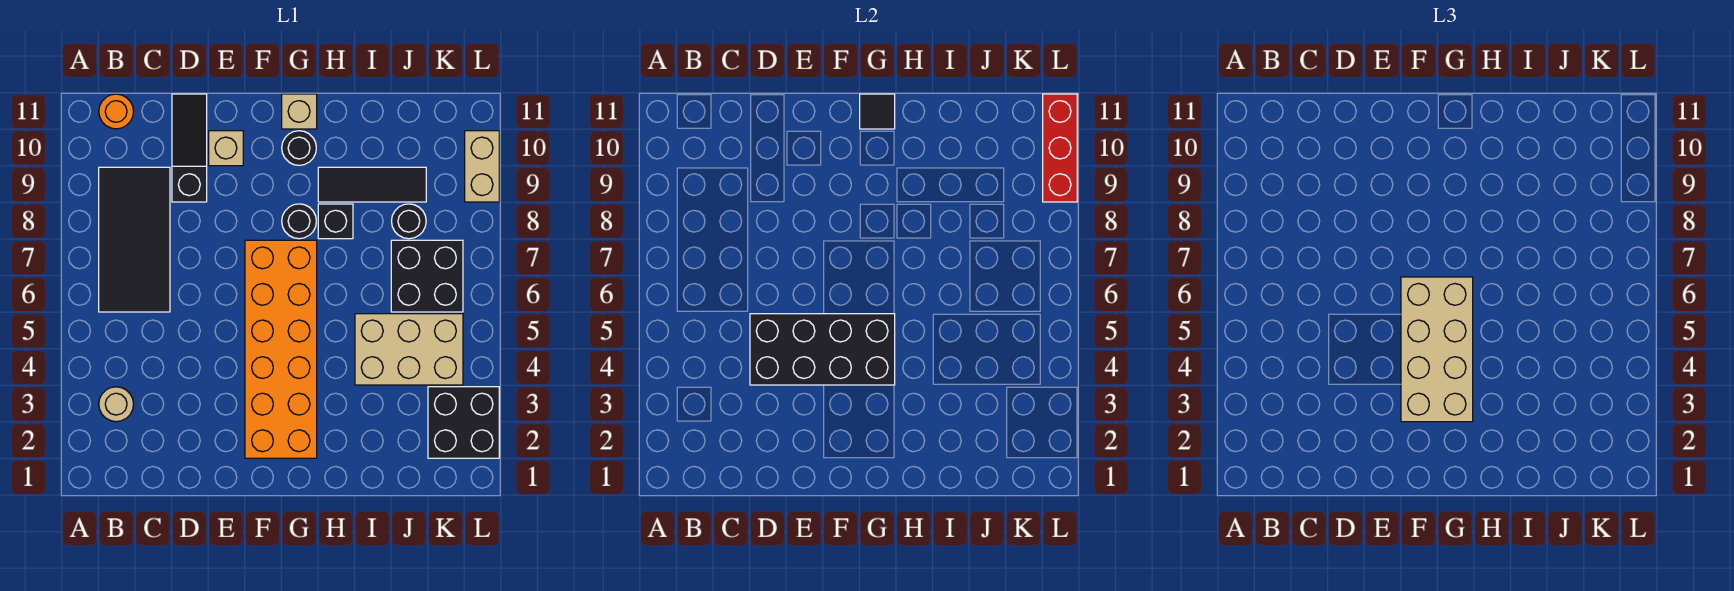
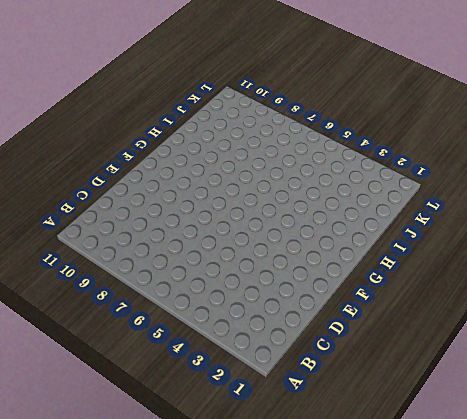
none -> tan 1x1 round brick [99,387,134,422]
none -> black 2x4 tile [99,167,170,312]
none -> orange 1x1 round brick [99,94,134,129]

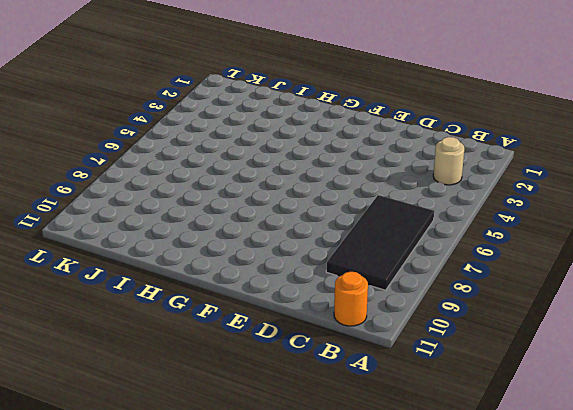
none -> black 1x3 slope [172,94,207,202]
none -> tan 1x1 brick [209,131,243,166]
none -> orange 2x6 brick [245,240,317,458]

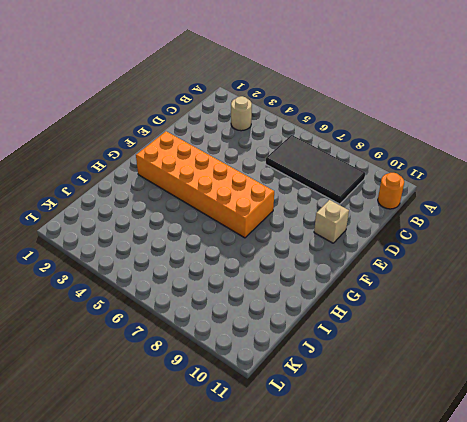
none -> black 1x3 slope [172,94,207,202]
none -> black 1x1 round brick [282,204,316,239]
none -> black 1x1 round brick [282,131,316,165]

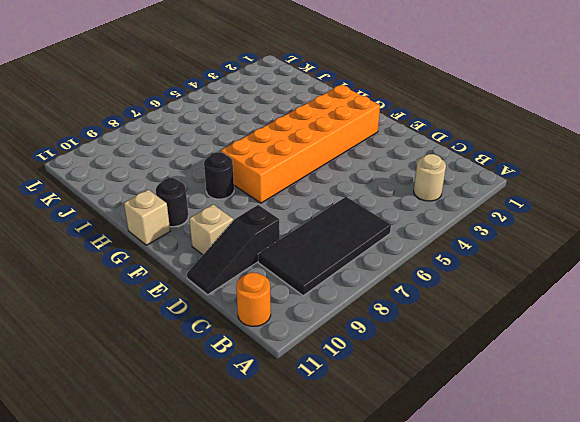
none -> black 1x1 brick [318,204,353,239]
none -> black 1x3 tile [318,167,426,202]
none -> tan 2x3 brick [355,314,463,385]

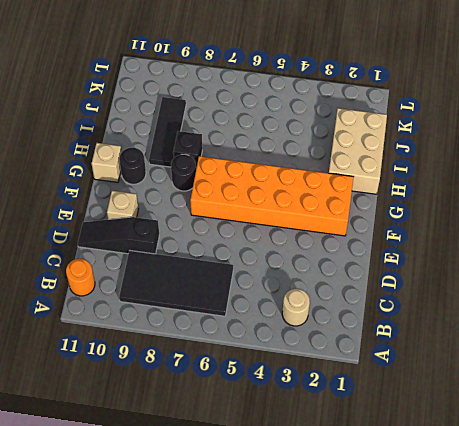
tan 2x3 brick [329,108,387,194] -> tan 2x3 brick moved to [355,314,463,385]
none -> black 2x2 brick [391,240,463,312]
none -> black 1x1 round brick [391,204,426,239]
none -> black 2x2 brick [428,387,499,458]

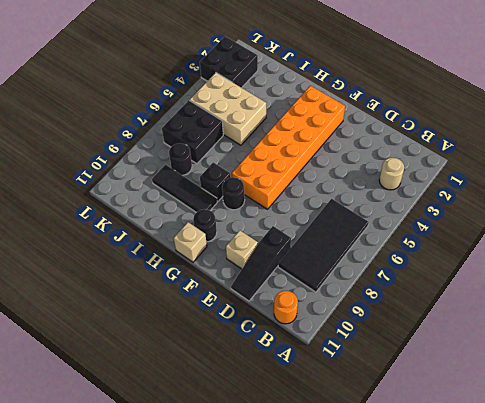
none -> tan 1x2 brick [465,131,499,202]
none -> black 2x4 brick [750,314,895,385]
none -> black 1x1 tile [860,94,895,129]

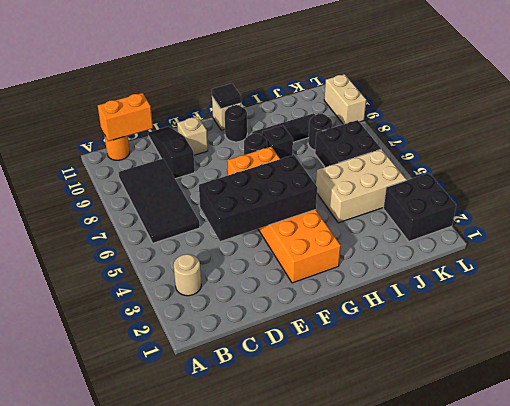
orange 1x2 brick [98,93,153,141] -> none
none -> red 1x3 brick [1043,94,1077,202]
none -> tan 2x4 brick [1401,277,1473,422]

